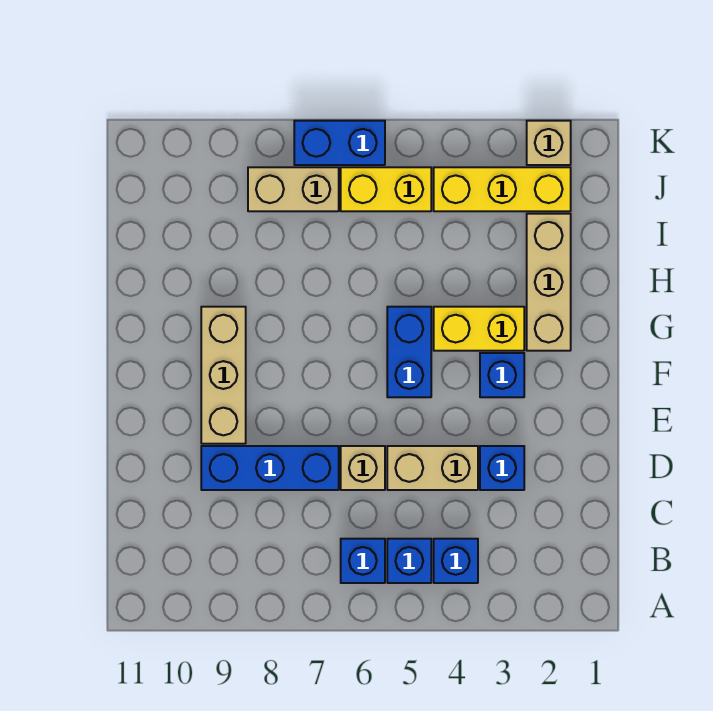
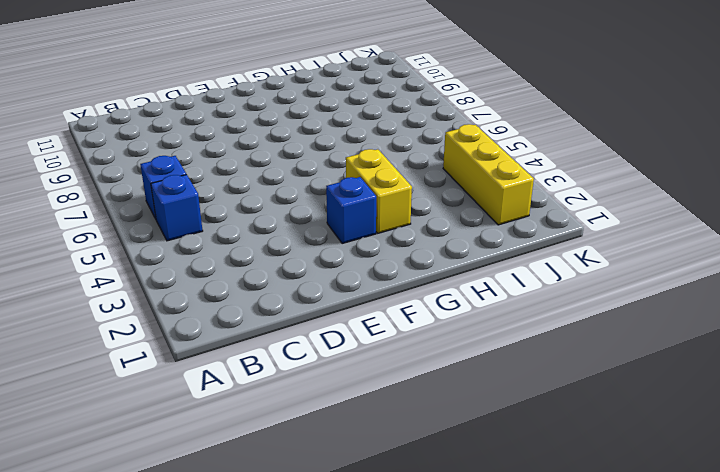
none -> blue 1x1 brick [434,539,478,583]
none -> blue 1x1 brick [480,446,524,490]
none -> tan 1x2 brick [387,446,478,490]

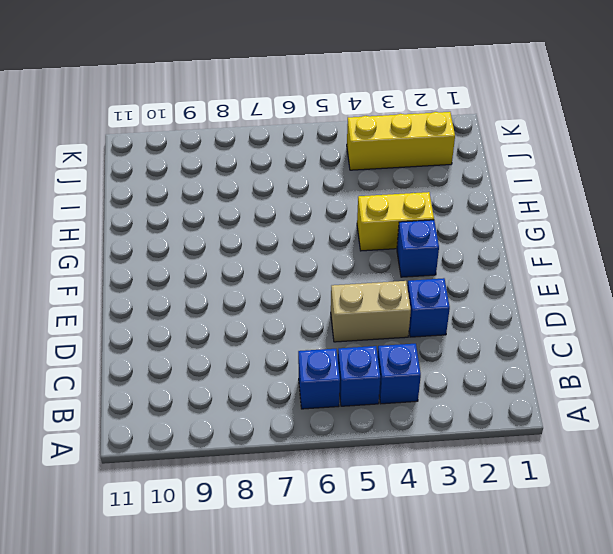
none -> tan 1x1 brick [341,446,385,490]
none -> blue 1x3 brick [201,446,339,490]
none -> tan 1x3 brick [201,307,246,444]

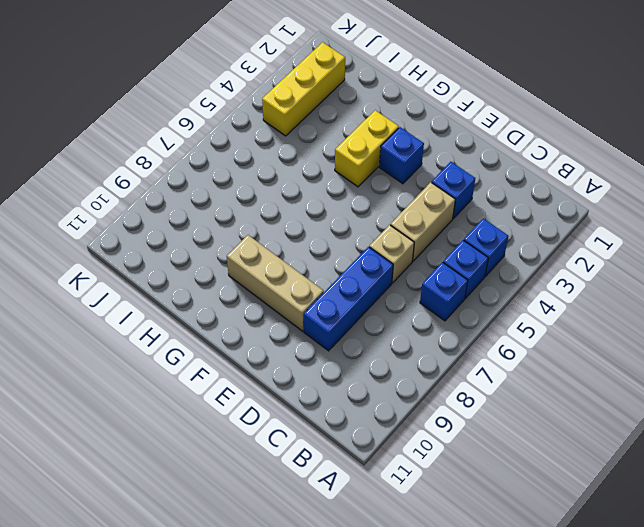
none -> blue 1x2 brick [387,307,431,397]
none -> tan 1x3 brick [527,214,571,351]
none -> yellow 1x2 brick [341,167,431,211]

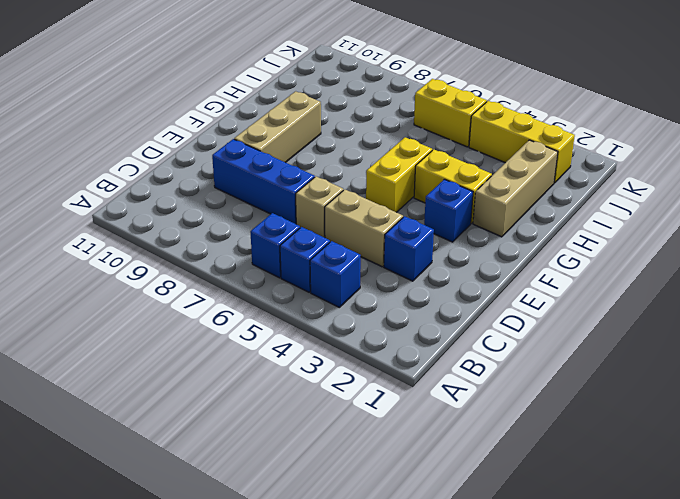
yellow 1x2 brick [366,137,432,212] -> blue 1x2 brick [387,307,431,397]
none -> tan 1x2 brick [248,167,339,211]
none -> tan 1x1 brick [527,121,571,165]
none -> blue 1x2 brick [294,121,385,165]

